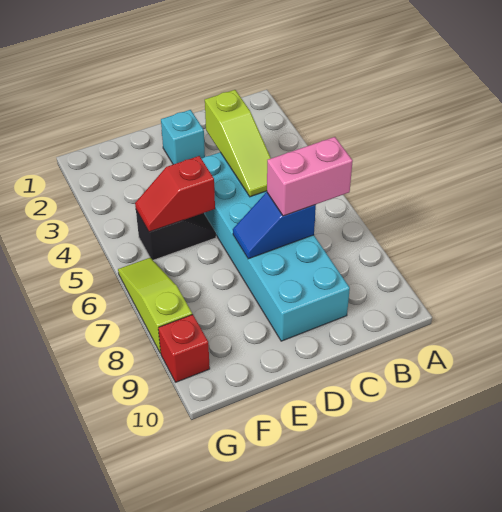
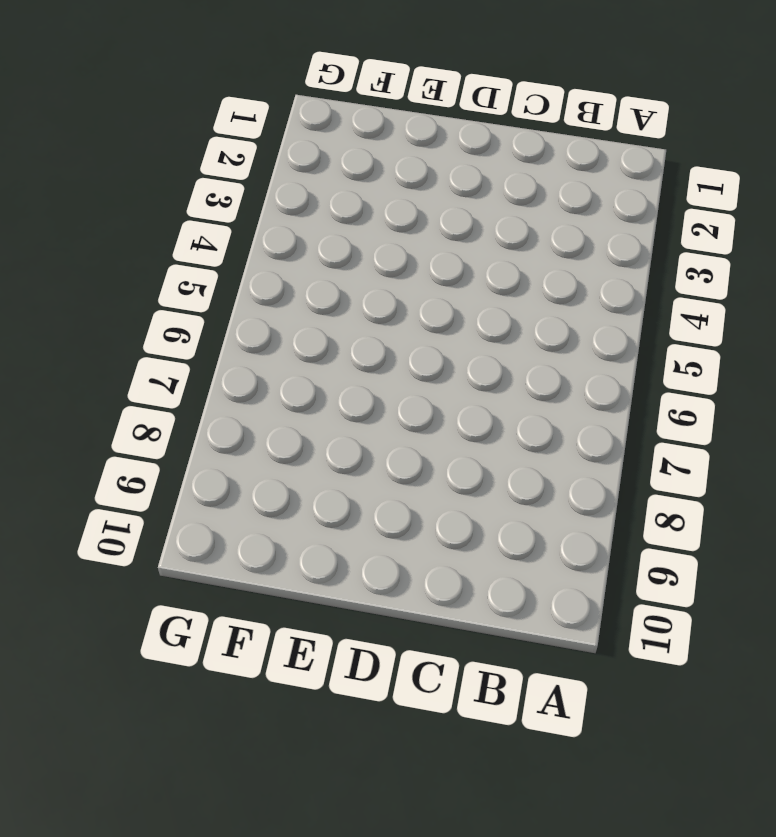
none -> cyan 2x6 brick [201,152,350,341]
none -> cyan 1x1 brick [161,110,205,164]

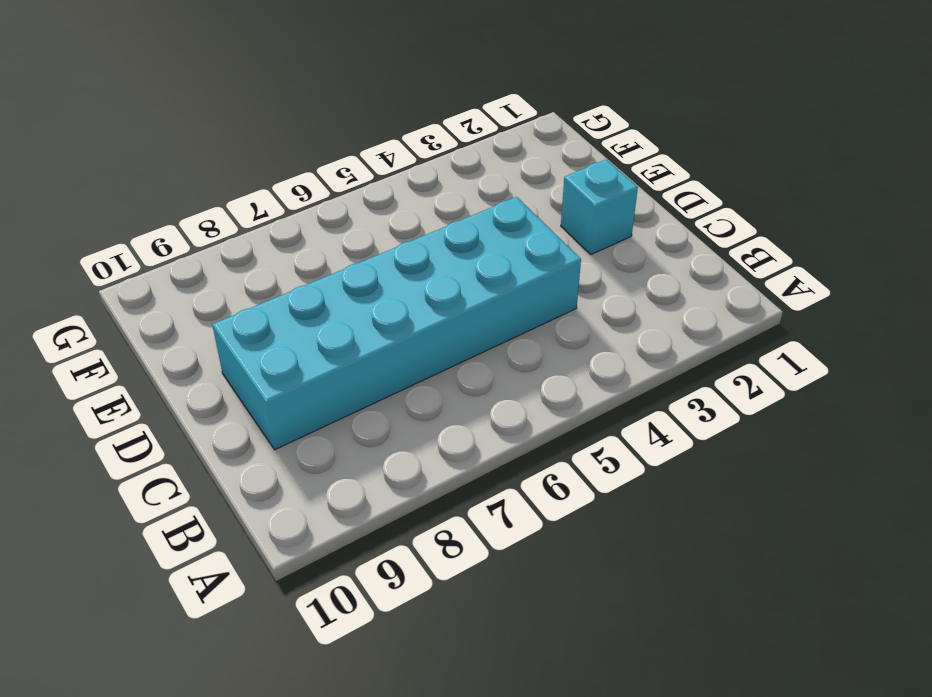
none -> black 1x2 slope [136,210,216,260]
none -> lime 1x3 slope [118,258,192,353]

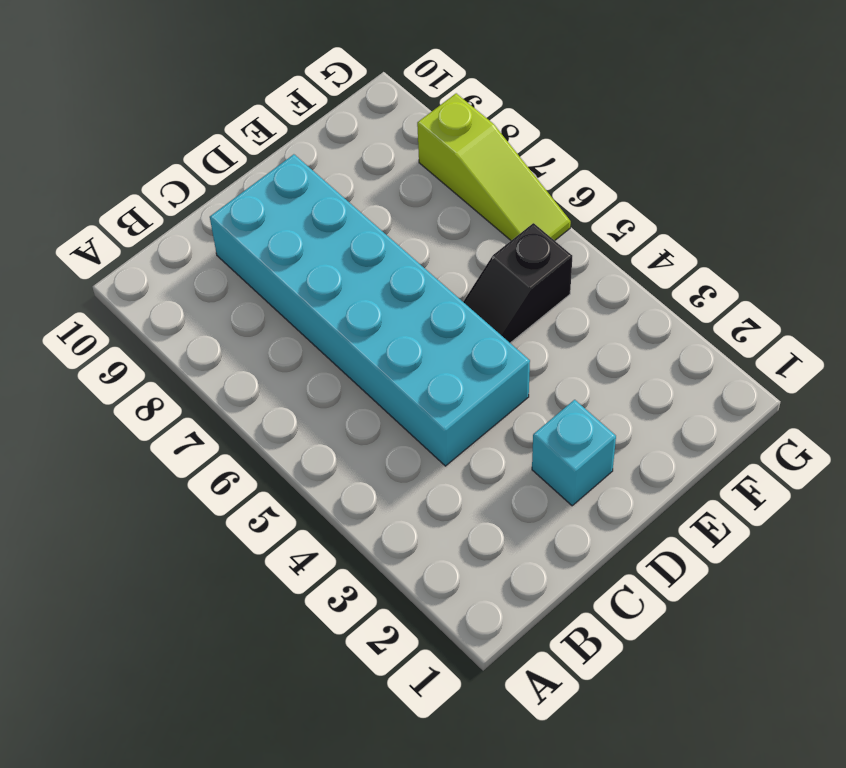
none -> red 1x1 brick [158,314,210,382]
none -> lime 1x3 slope [205,90,271,197]

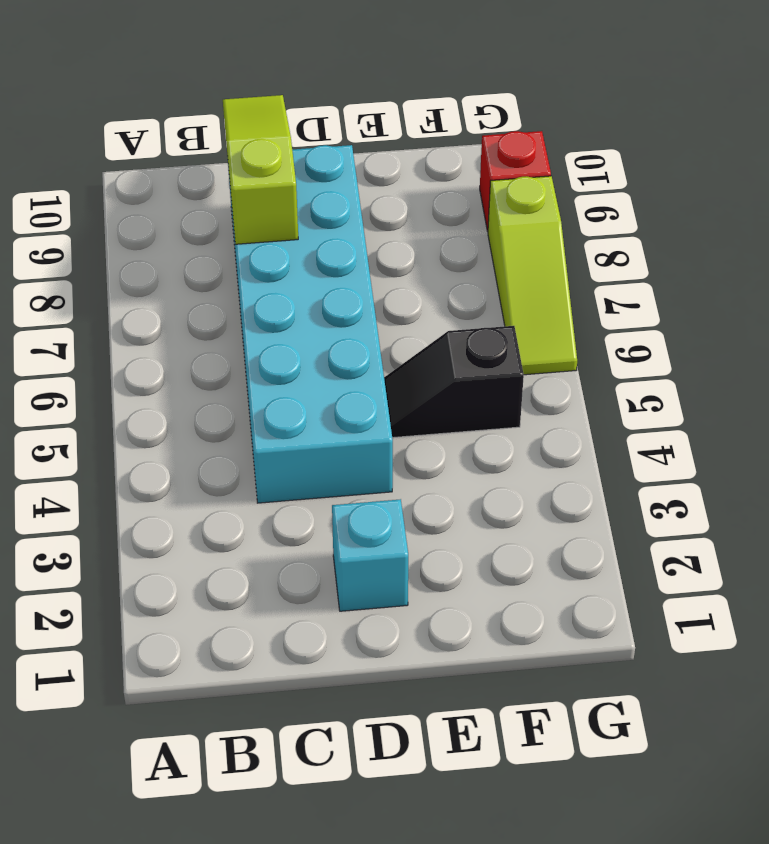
lime 1x3 slope [223,95,298,244] -> lime 1x3 slope moved to [205,90,271,197]
none -> blue 1x2 slope [233,192,316,259]
none -> red 1x2 slope [135,156,215,232]

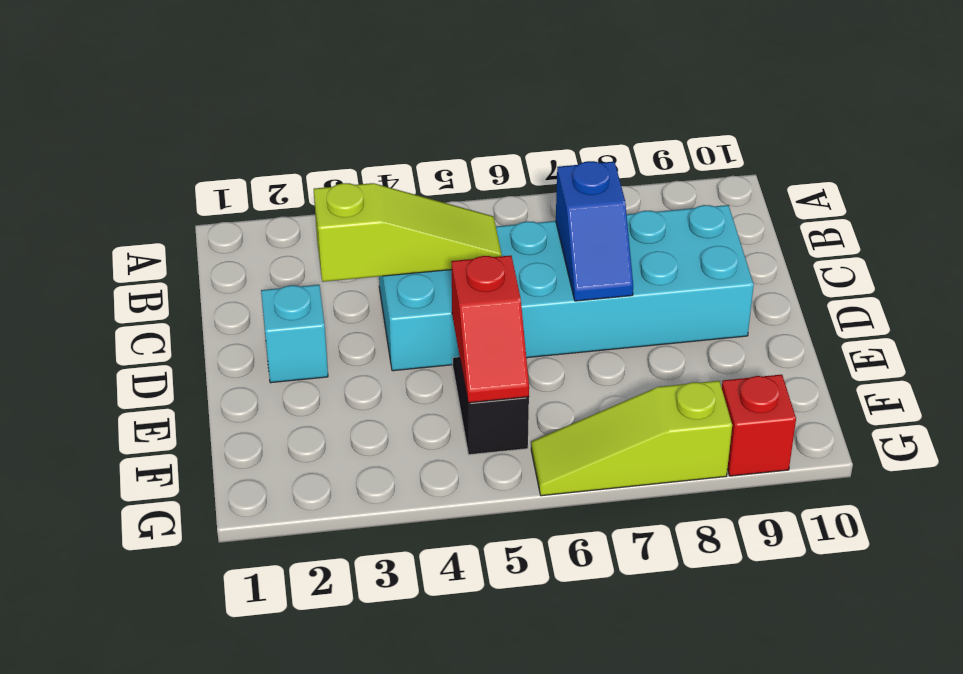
none -> pink 1x2 brick [267,137,353,216]

